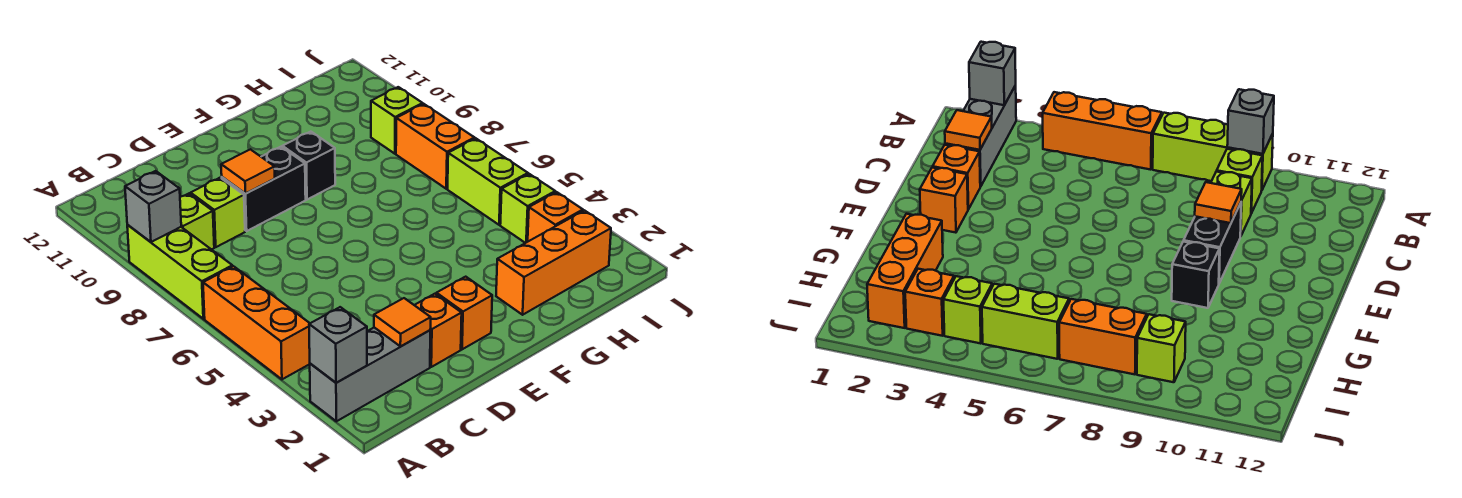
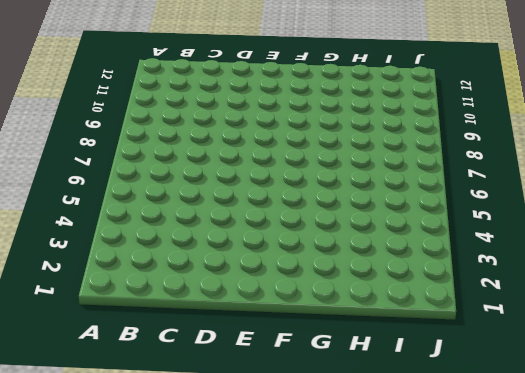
none -> grey 1x3 brick [310,328,430,421]
none -> orange 1x3 brick [203,266,310,379]
none -> lime 1x3 brick [127,225,232,319]

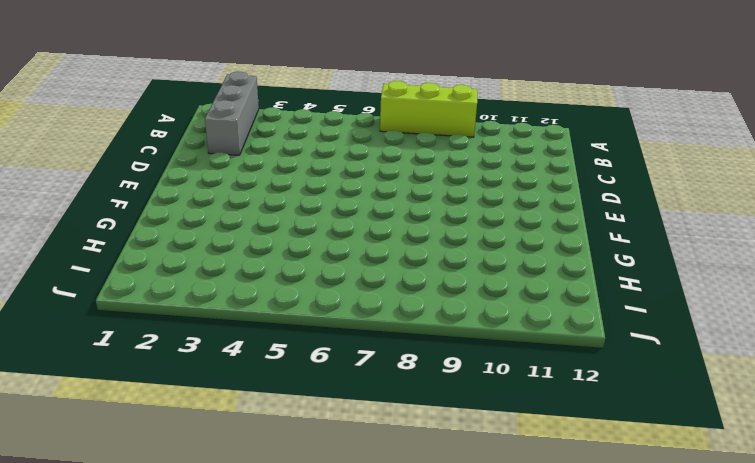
none -> orange 1x3 brick [203,266,310,379]
none -> lime 1x1 brick [180,194,214,250]
none -> lime 1x1 brick [191,178,245,247]

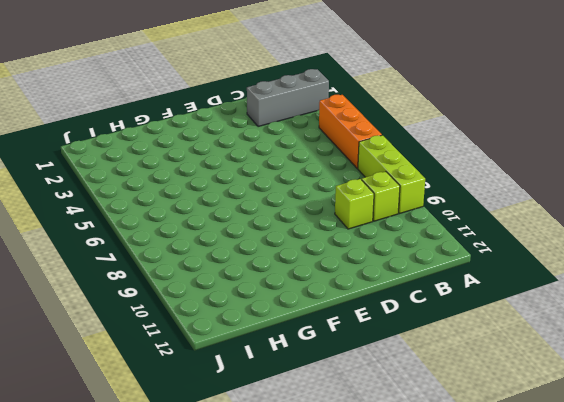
none -> orange 1x1 brick [415,294,462,367]
none -> black 1x2 brick [222,147,306,231]
none -> orange 1x1 brick [436,277,492,349]

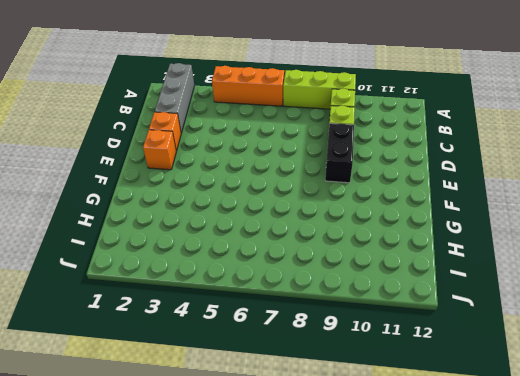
none -> black 1x1 brick [282,132,335,200]
none -> orange 1x3 brick [496,210,611,315]
none -> orange 1x1 brick [528,192,583,241]

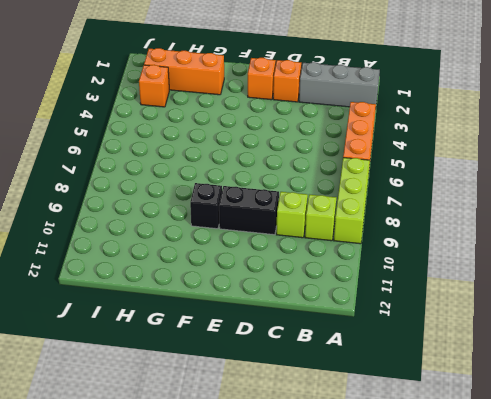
none -> lime 1x1 brick [500,174,555,243]
none -> lime 1x2 brick [448,138,528,225]
none -> orange 1x2 brick [396,104,474,189]

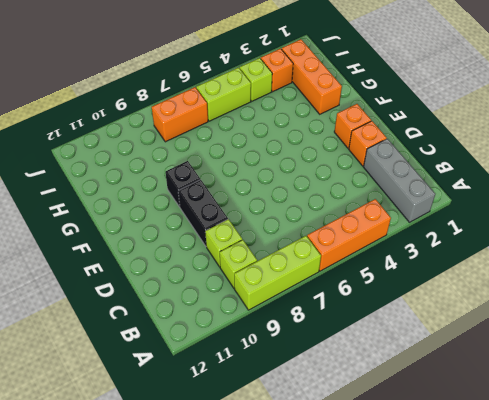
none -> lime 1x1 brick [371,87,423,154]
none -> grey 1x1 brick [309,307,367,383]
none -> grey 1x1 brick [125,171,181,242]

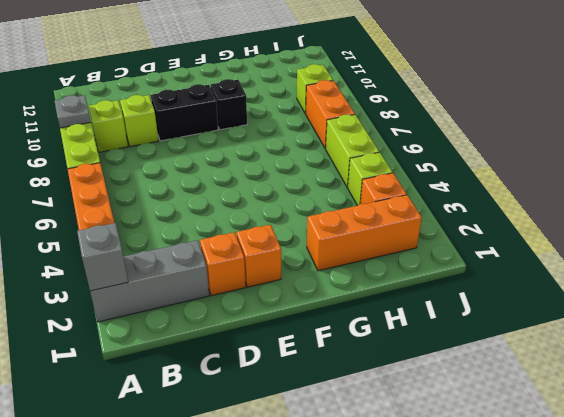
grey 1x1 plate [55,95,91,128] -> grey 1x1 brick [125,171,181,242]
none -> orange 1x1 tile [374,298,431,346]
none -> orange 1x1 tile [221,149,275,193]

